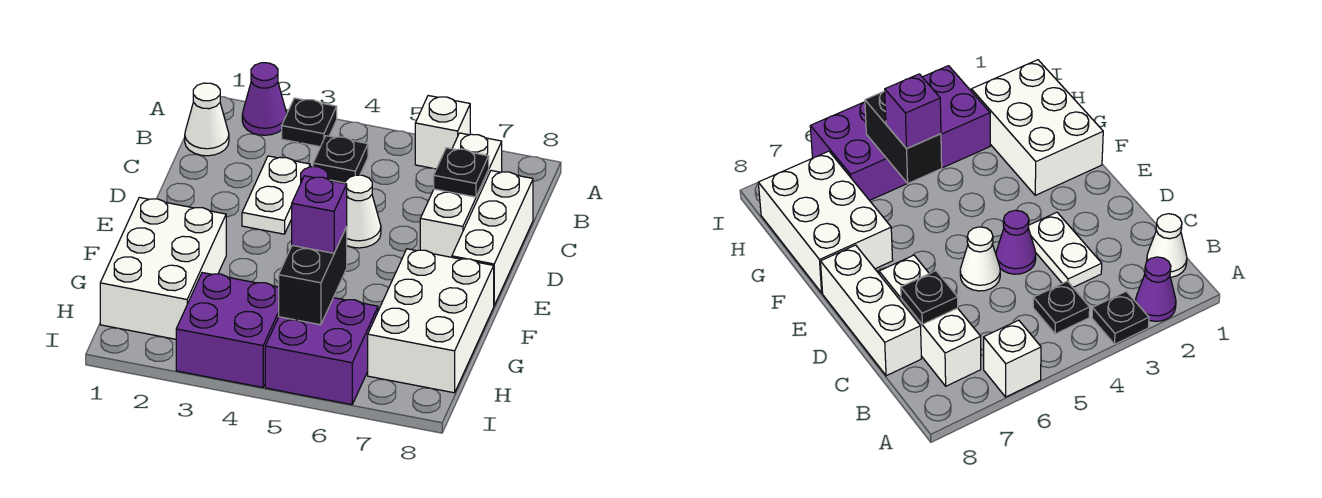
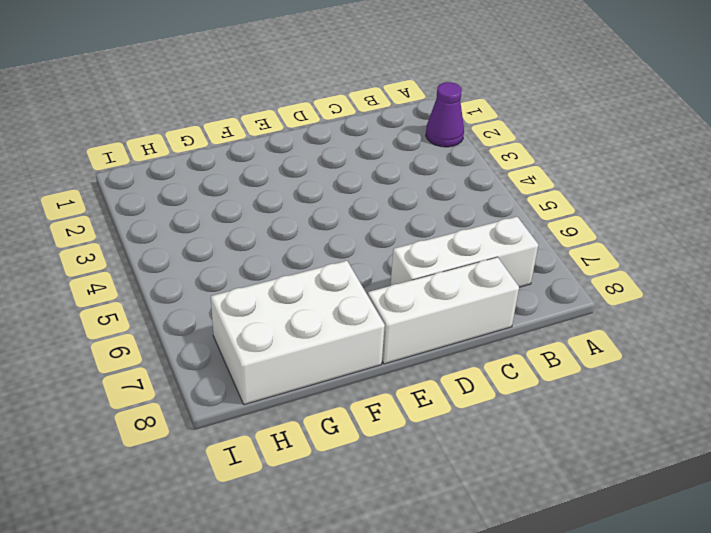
none -> black 1x1 plate [282,98,337,147]
none -> white 1x1 brick [415,96,470,169]
none -> white 1x1 cone [185,83,229,156]

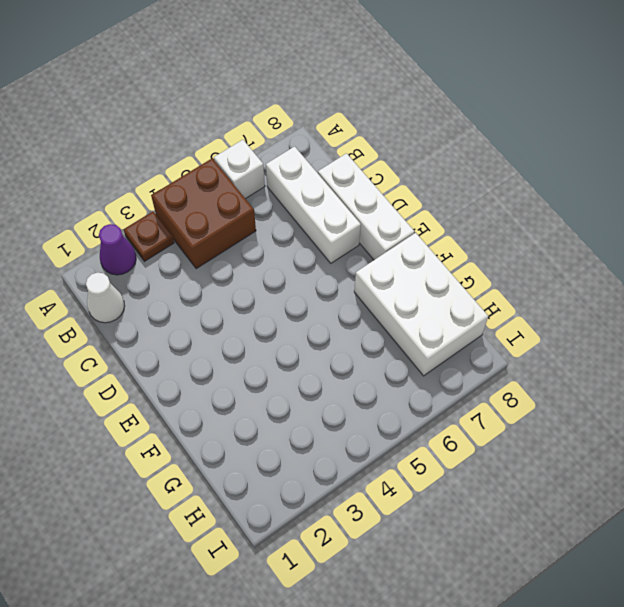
brown 1x1 plate [124,212,174,261] -> black 1x1 plate [282,98,337,147]
brown 2x2 brick [151,158,256,269] -> black 1x1 plate [313,136,368,183]
none -> white 1x2 plate [242,156,310,234]
none -> purple 1x1 cone [996,210,1036,274]
none -> white 1x1 cone [345,175,381,248]

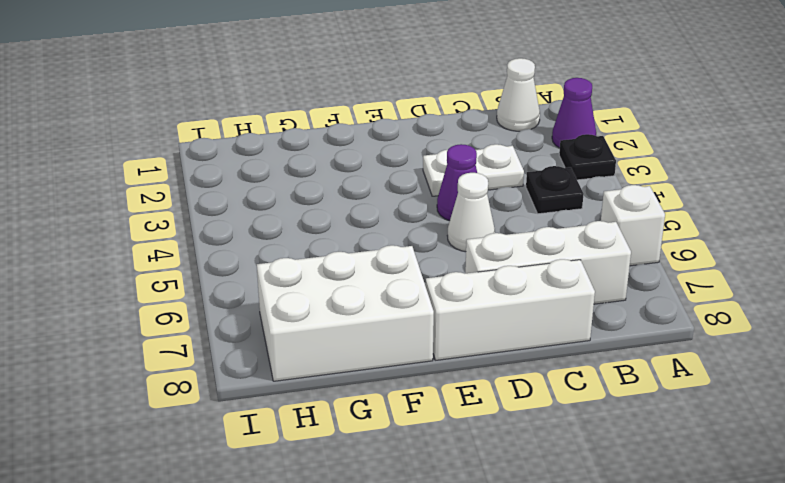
none -> white 2x3 brick [100,197,226,339]
none -> purple 2x2 brick [176,273,279,387]
none -> purple 2x2 brick [265,298,378,405]

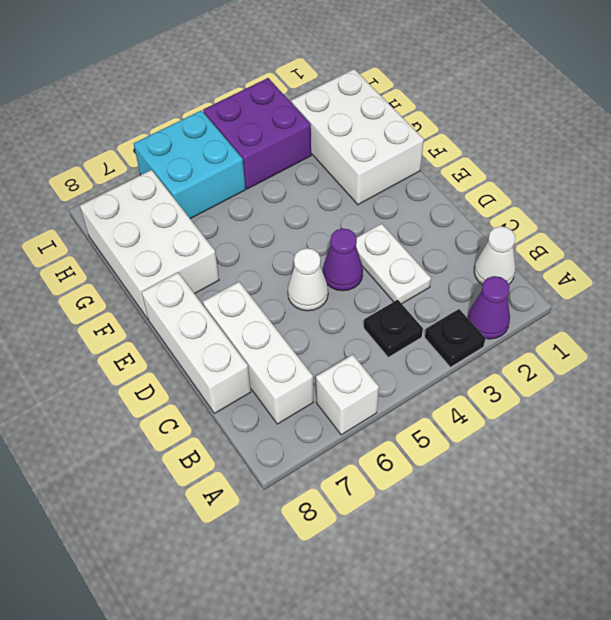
cyan 2x2 brick [133,110,246,219] -> purple 2x2 brick [265,298,378,405]
none -> black 1x1 plate [434,148,489,197]
none -> black 1x2 brick [279,227,347,325]
none -> purple 1x1 brick [292,176,347,253]

